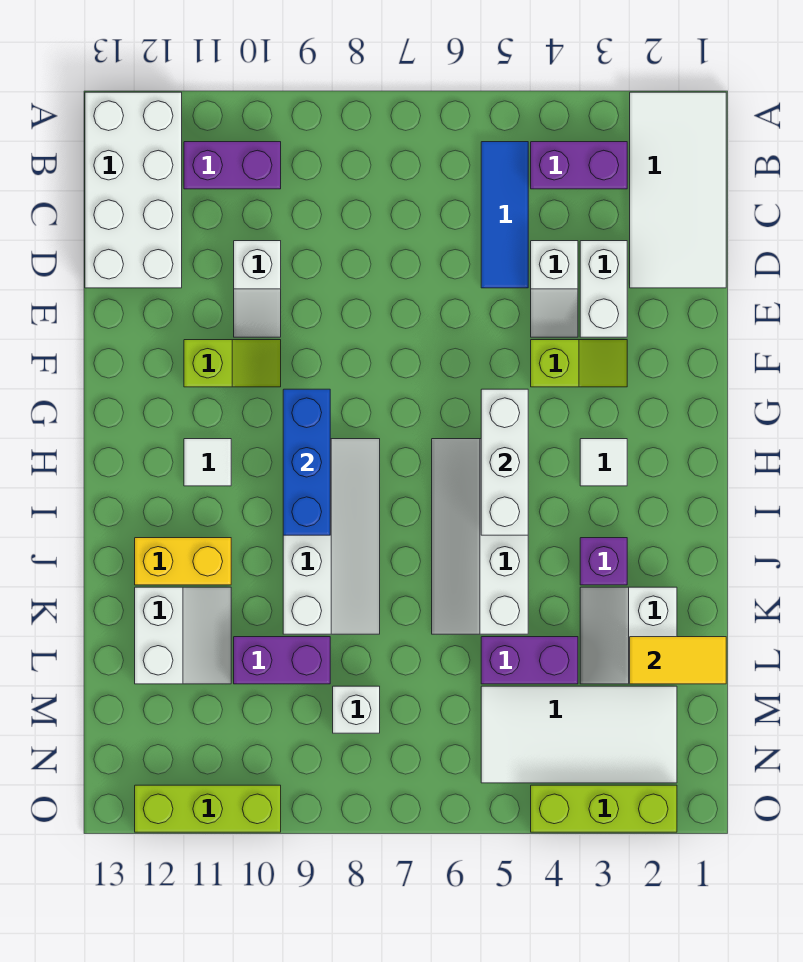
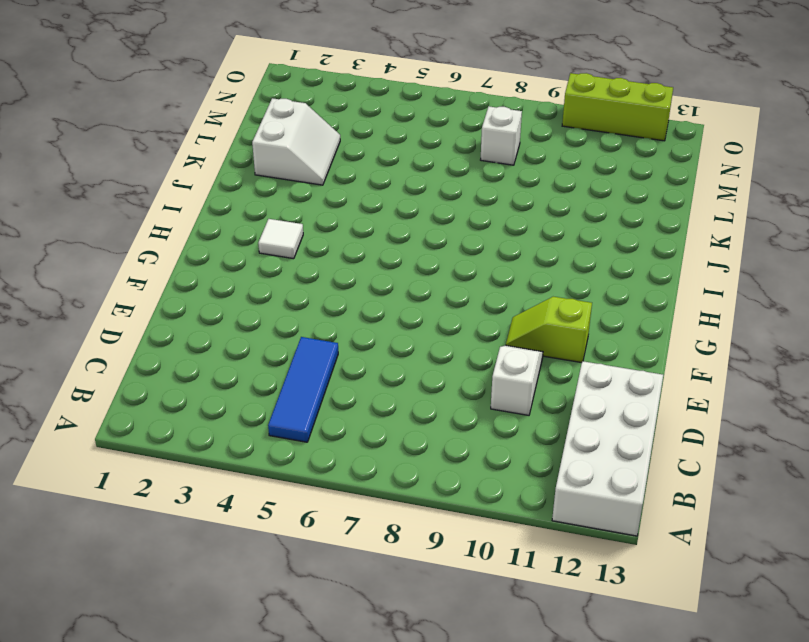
none -> white 2x4 tile [630,92,726,288]
none -> purple 1x2 brick [531,142,627,189]
none -> purple 1x2 brick [184,142,281,189]

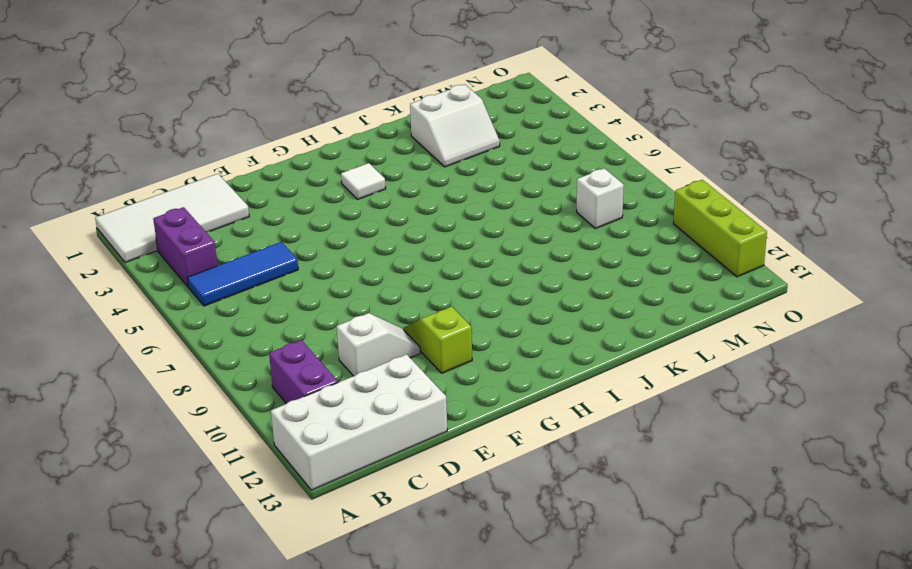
none -> white 1x2 brick [580,241,627,337]
none -> white 1x2 slope [531,241,578,337]
none -> lime 1x2 slope [531,340,627,387]

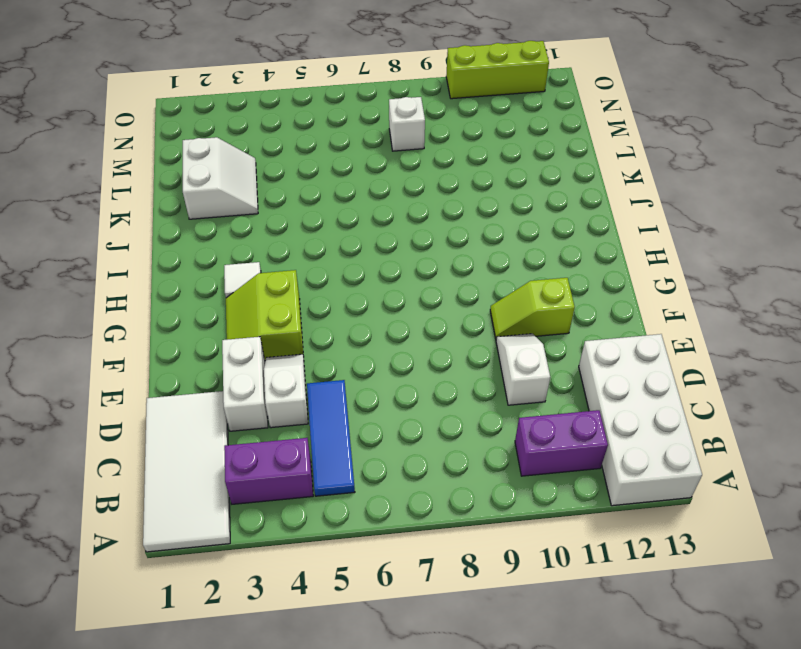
lime 2x2 slope [226,270,303,361] -> lime 1x2 slope [531,340,627,387]
none -> white 2x4 slope [432,439,528,634]
none -> white 2x4 slope [283,439,380,634]
none -> white 1x1 tile [184,439,231,486]

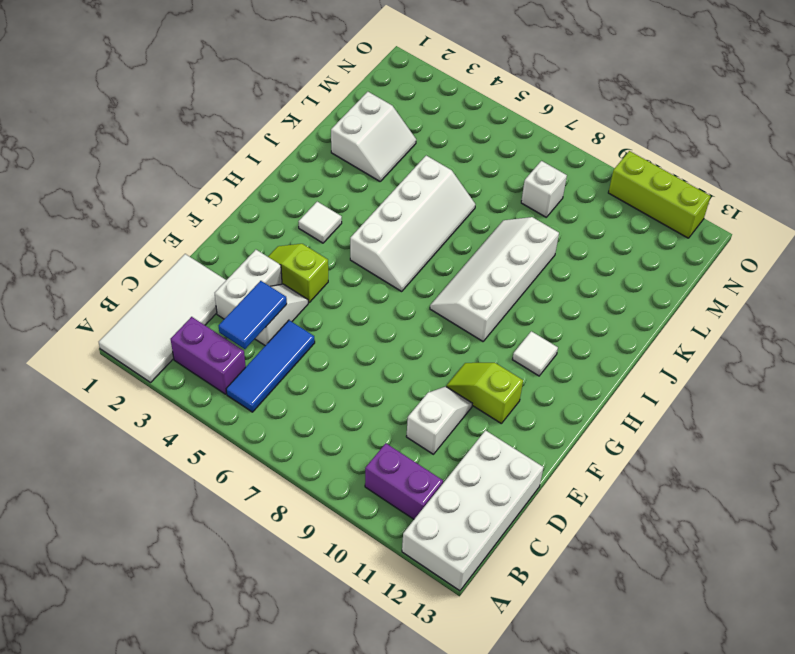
blue 1x2 tile [219,281,287,349] -> none
none -> purple 1x1 brick [580,538,627,585]
none -> yellow 1x2 brick [135,538,231,585]
none -> white 2x2 slope [135,587,231,684]

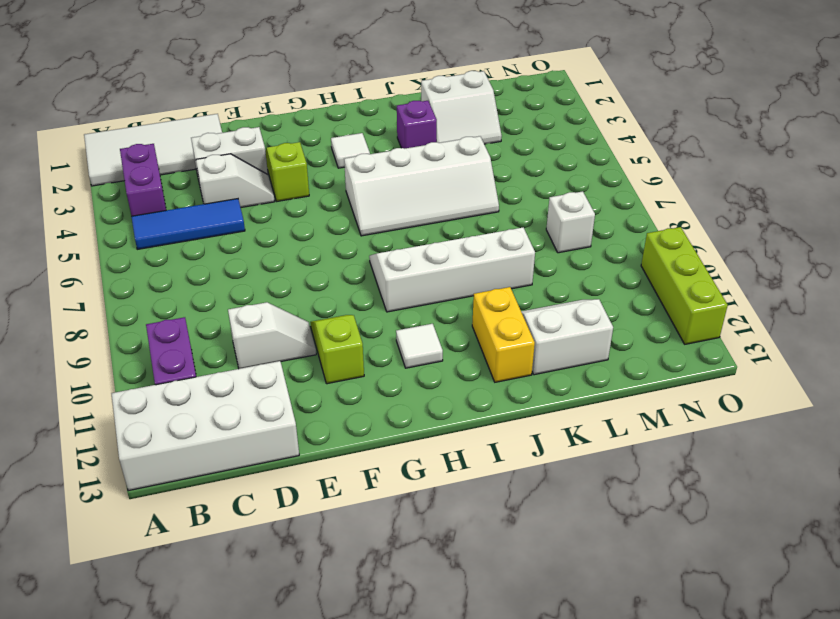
none -> purple 1x2 brick [481,637,578,684]
none -> purple 1x2 brick [234,637,330,684]
none -> white 2x4 tile [481,686,677,783]

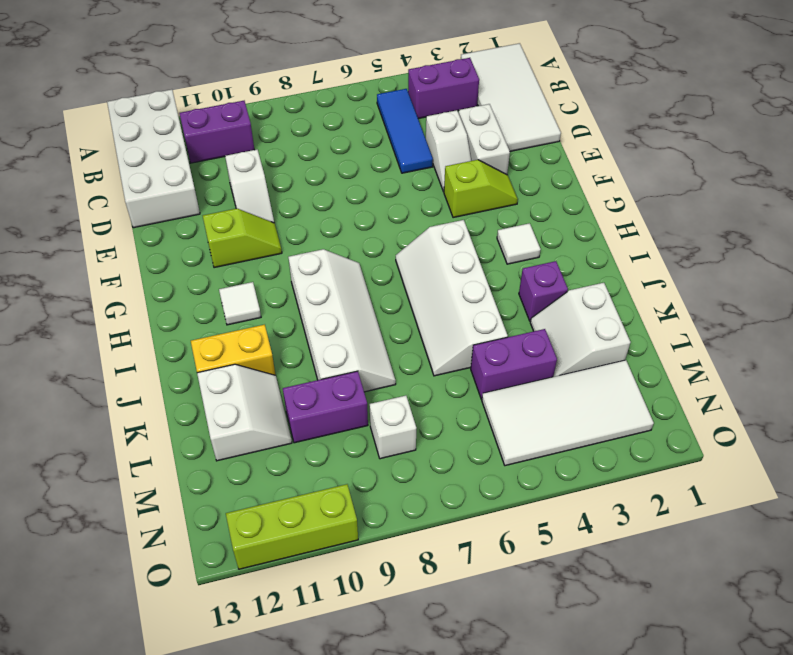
none -> lime 1x3 brick [531,785,677,832]
none -> white 1x3 brick [481,389,528,535]
none -> blue 1x3 brick [283,389,330,535]

